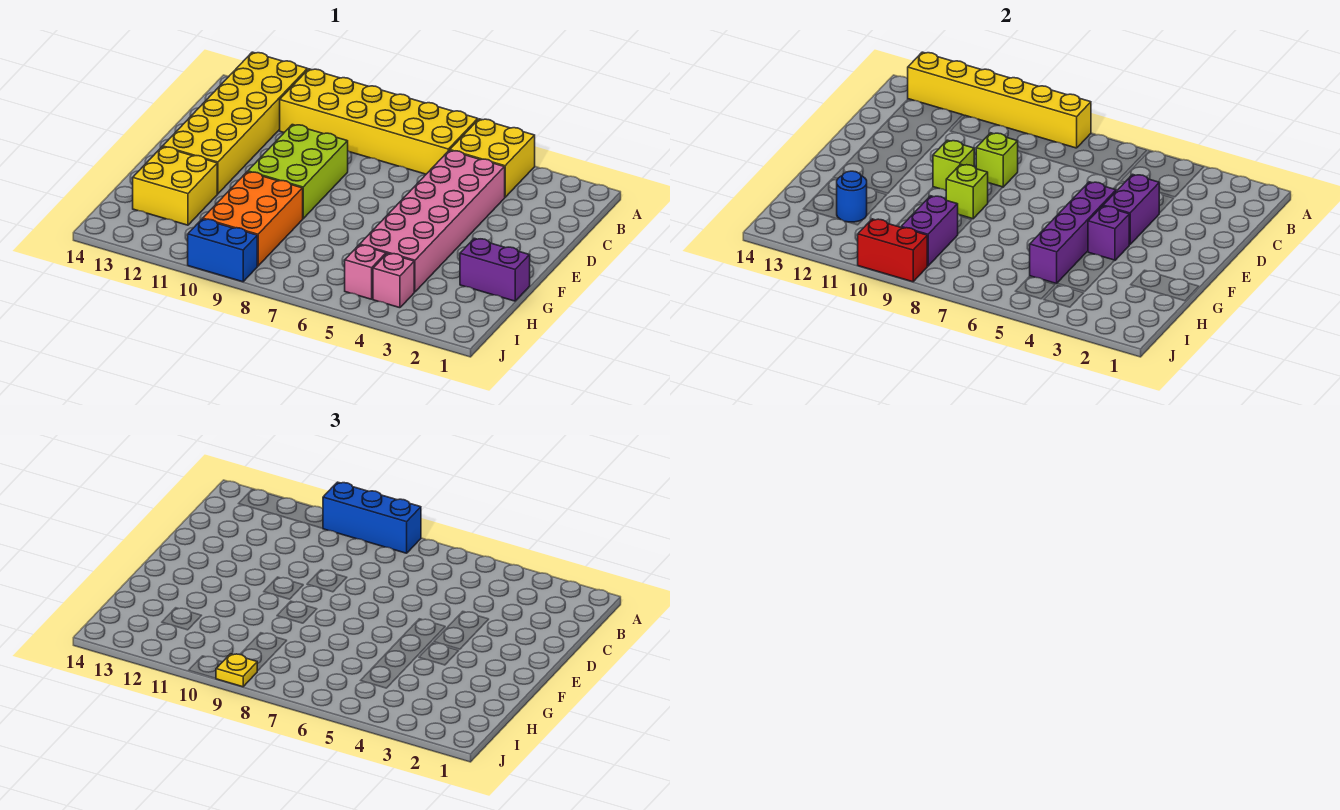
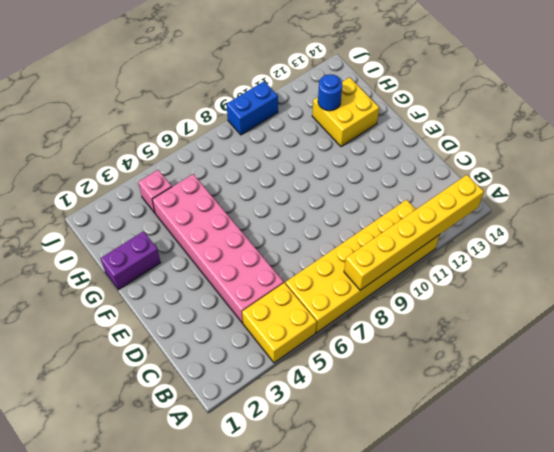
none -> yellow 2x6 brick [163,52,307,194]
none -> lime 2x3 brick [248,125,348,219]
none -> orange 2x3 brick [203,172,303,266]

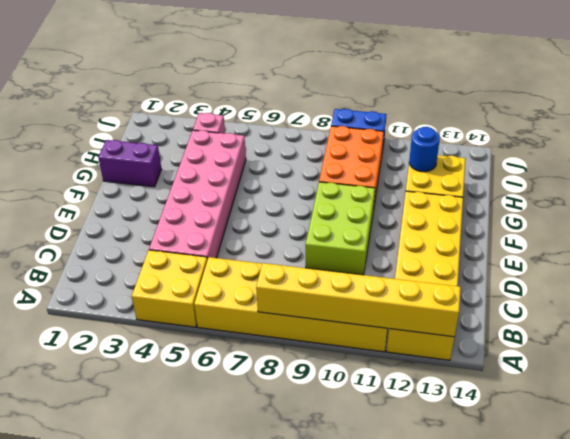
none -> pink 1x1 brick [345,245,386,299]
none -> purple 1x2 brick [1103,175,1159,245]
none -> lime 1x1 brick [976,133,1018,187]

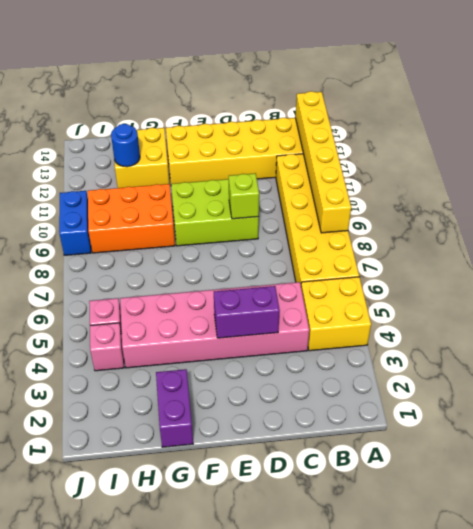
none -> purple 1x4 brick [1030,182,1116,284]
none -> lime 1x1 brick [933,140,974,190]
none -> purple 1x1 brick [1088,206,1129,260]

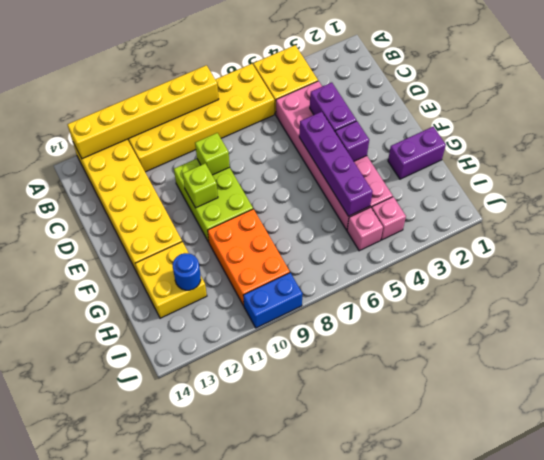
none -> lime 1x1 brick [946,164,988,219]
none -> purple 1x2 brick [901,196,958,266]
none -> red 1x2 brick [858,219,927,282]

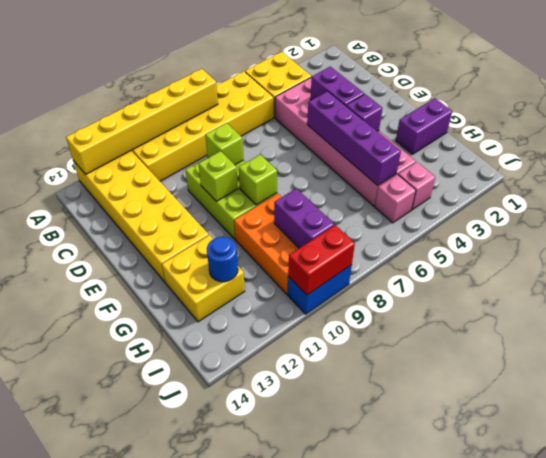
none -> blue 1x3 brick [323,482,421,553]
none -> yellow 1x1 plate [216,654,258,687]

